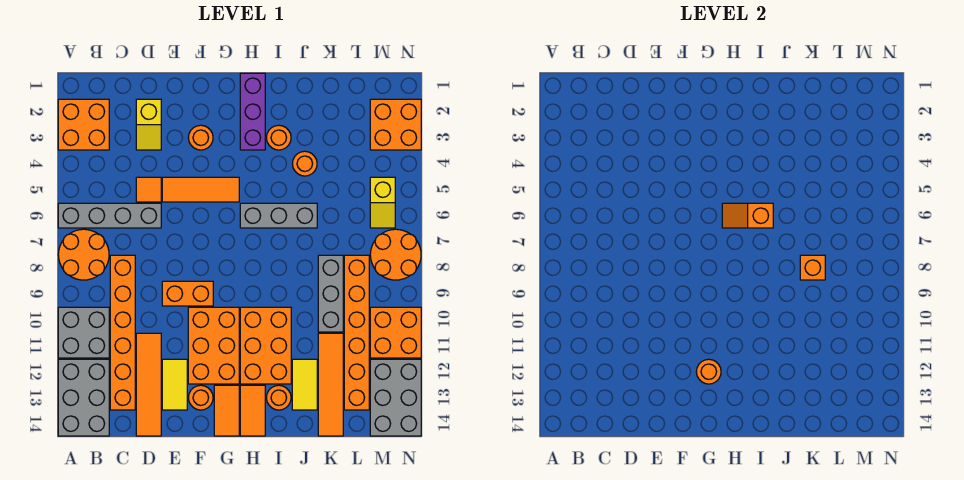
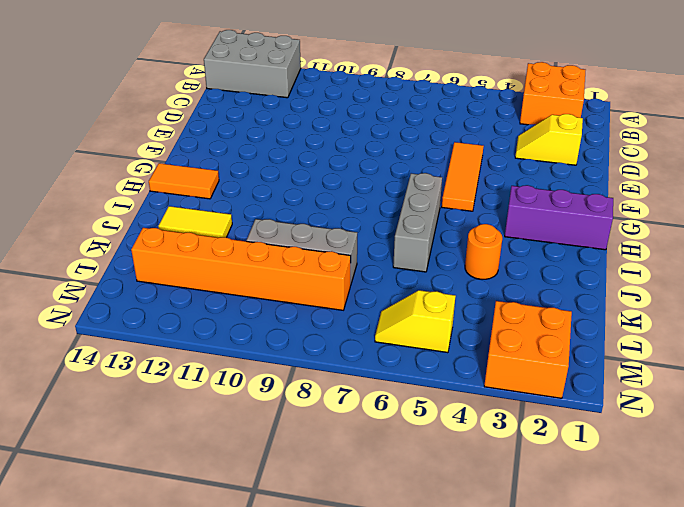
none -> grey 1x4 brick [58,203,161,228]
none -> orange 2x2 round brick [58,229,109,280]
none -> grey 2x2 brick [58,307,109,358]
none -> orange 1x6 brick [110,255,135,410]

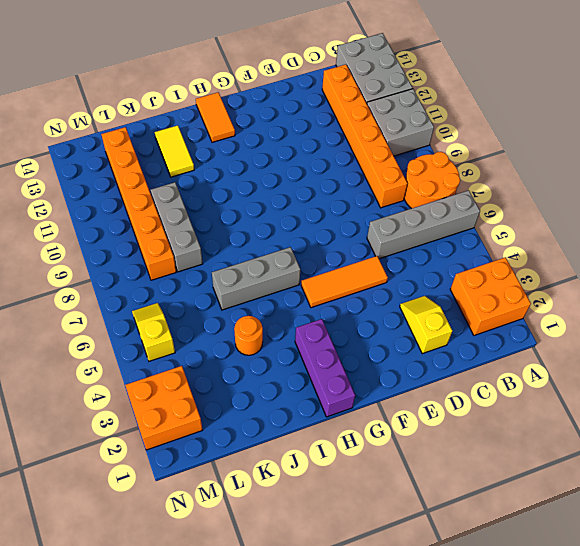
none -> orange 1x1 tile [136,177,161,202]
none -> orange 1x4 tile [136,333,161,436]
none -> orange 1x2 brick [162,281,213,306]
none -> yellow 1x2 tile [162,359,187,410]

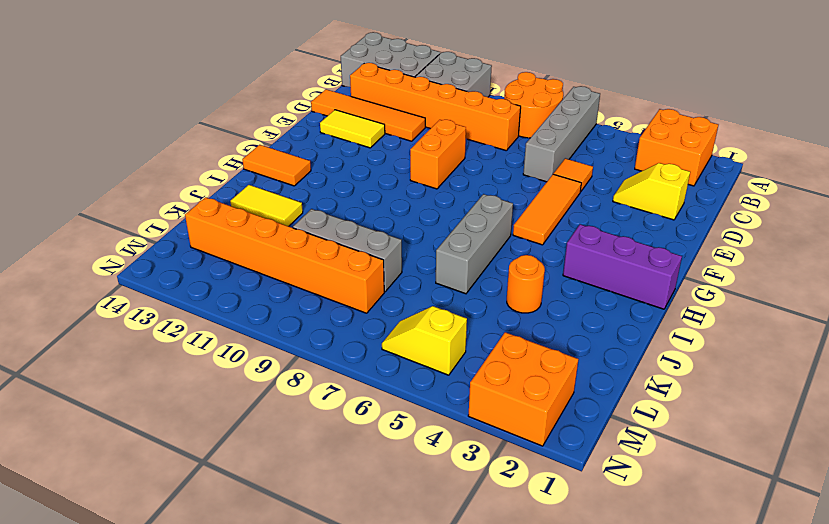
none -> orange 1x1 round brick [188,125,213,150]
none -> orange 2x3 brick [188,307,239,384]
none -> orange 1x1 round brick [188,385,213,410]
none -> orange 1x2 tile [214,385,239,436]

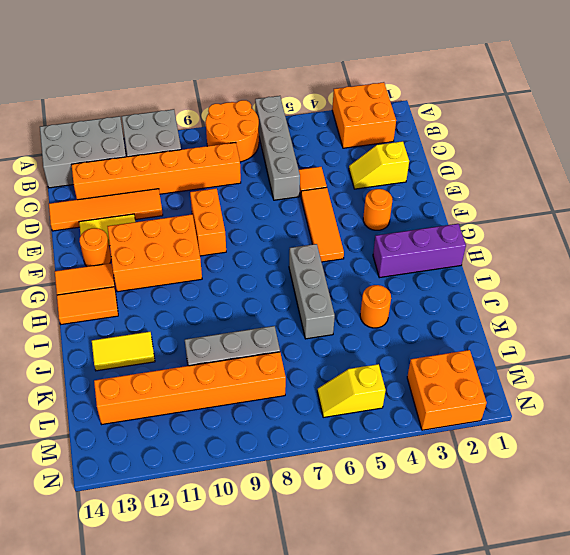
none -> orange 2x3 brick [240,307,291,384]
none -> orange 1x1 round brick [266,125,291,150]
none -> orange 1x1 round brick [266,385,291,410]
none -> orange 1x4 tile [318,333,343,436]

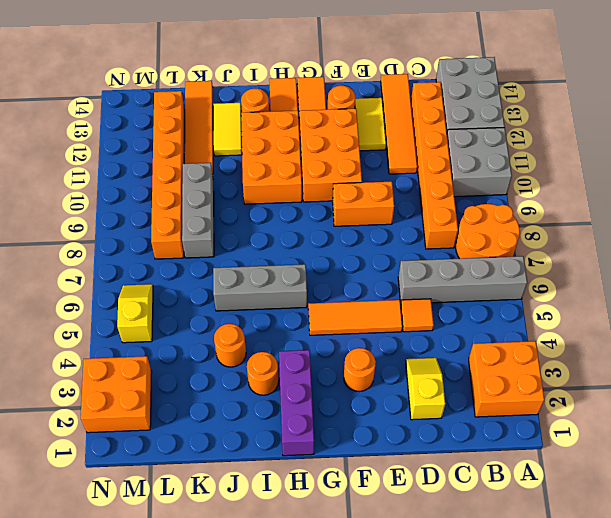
none -> orange 2x2 round brick [370,229,421,280]
none -> orange 2x2 brick [370,307,421,358]
none -> grey 2x3 brick [370,359,421,436]
none -> orange 1x1 round brick [696,359,721,384]

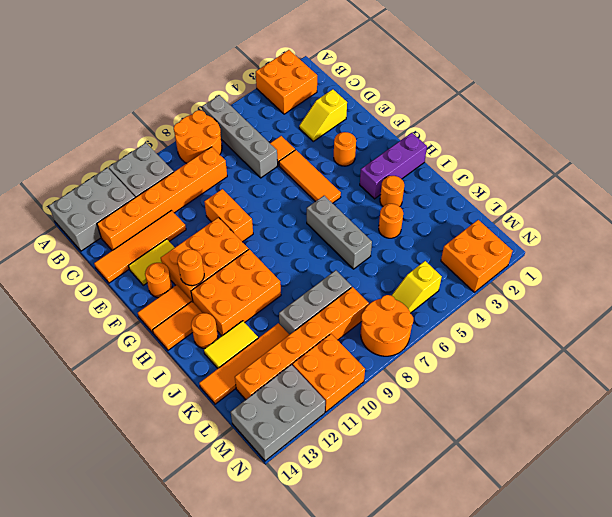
none -> orange 1x2 slope [722,203,773,228]
none -> orange 1x1 brick [800,255,825,280]

